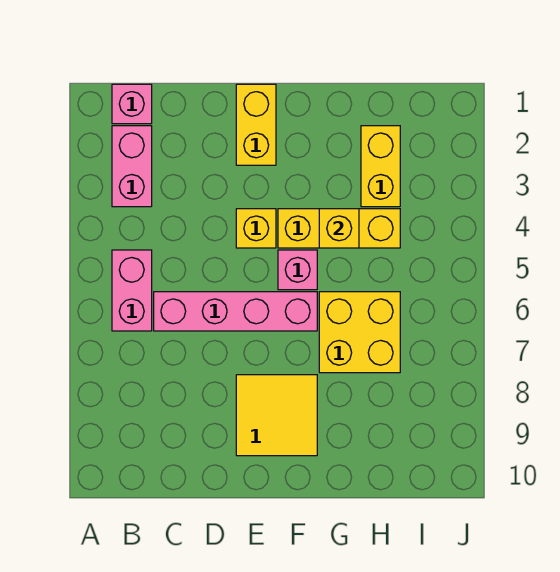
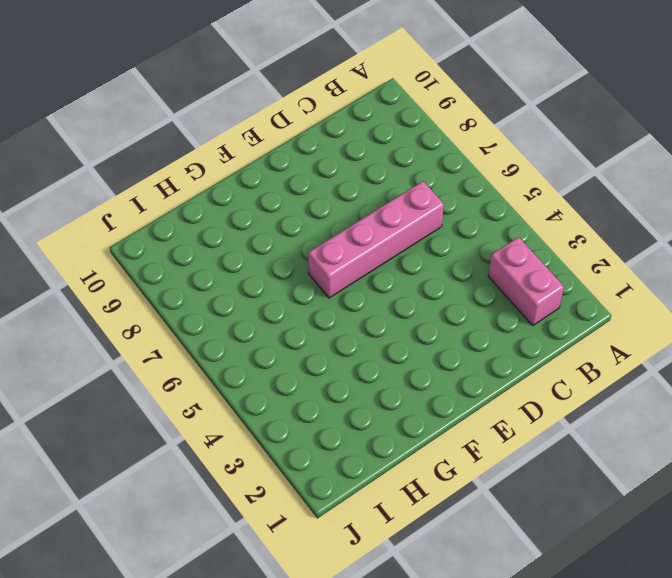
none -> pink 1x1 brick [112,84,152,124]
none -> pink 1x2 brick [112,250,152,331]
none -> yellow 1x2 brick [236,84,276,165]

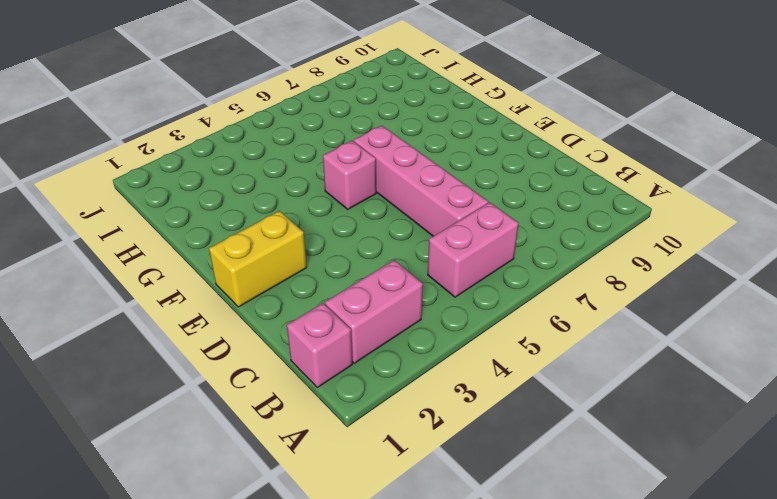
none -> yellow 1x1 brick [236,209,276,248]
none -> yellow 2x2 tile [236,375,317,456]
none -> yellow 1x3 brick [278,209,400,248]

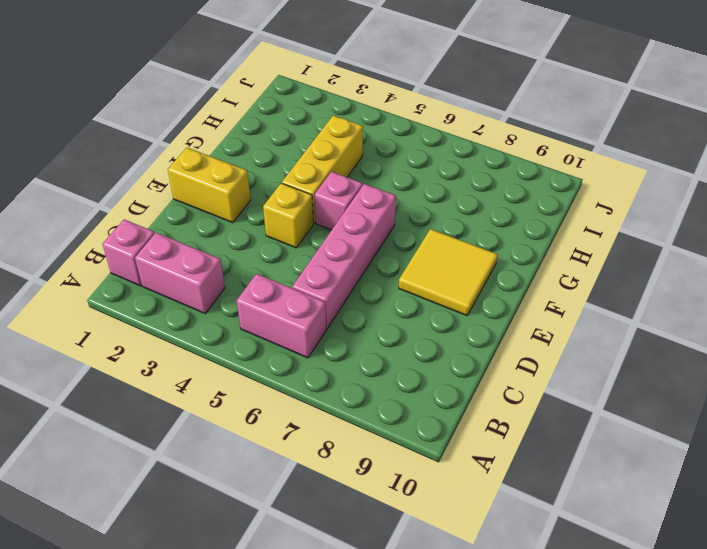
none -> yellow 2x2 brick [319,292,400,373]
none -> yellow 1x2 brick [361,126,400,207]
none -> yellow 1x1 brick [319,209,359,248]

